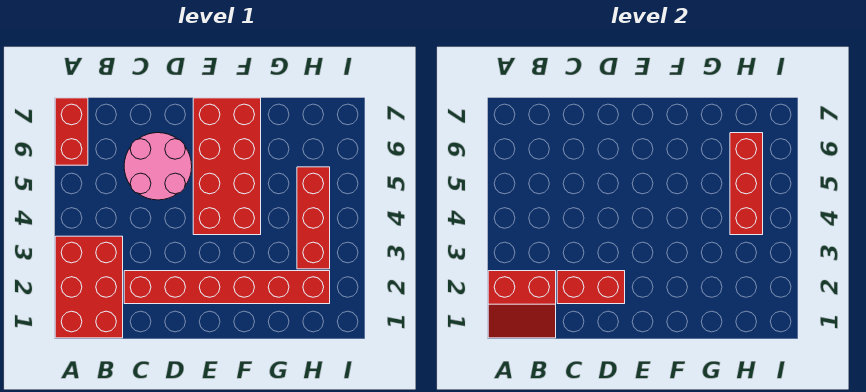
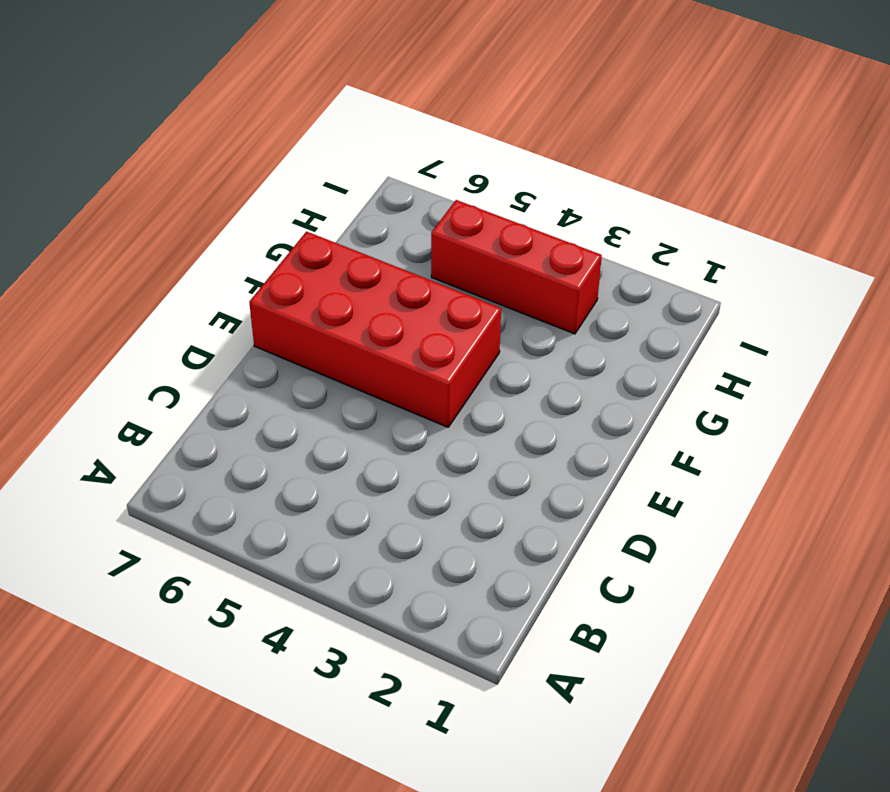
none -> red 2x3 brick [55,236,123,338]
none -> red 1x2 brick [55,98,88,165]

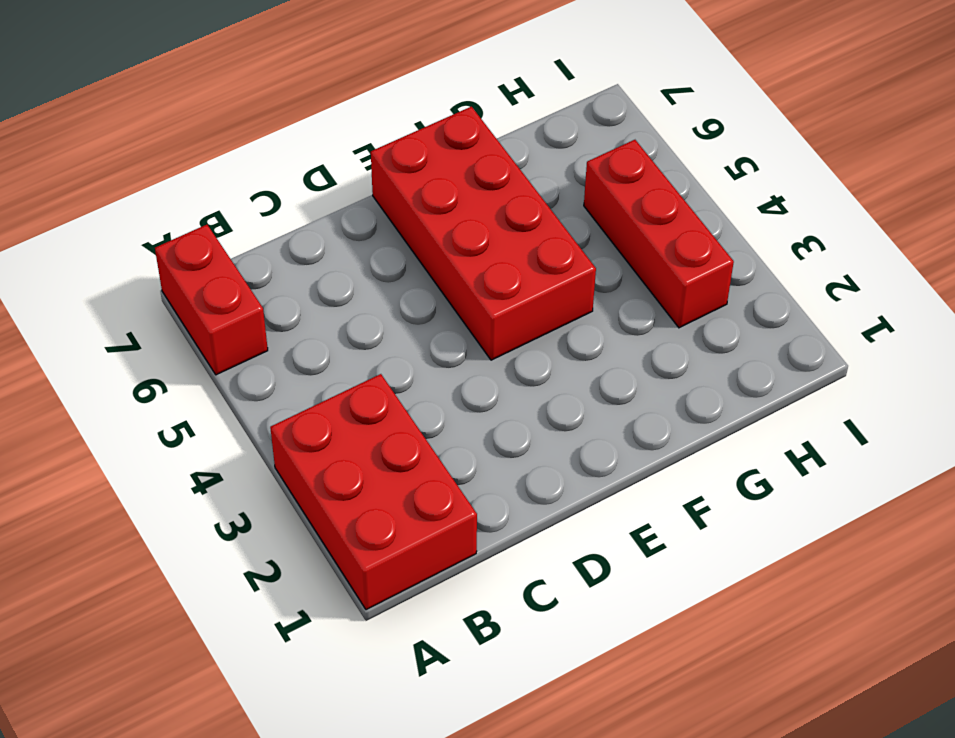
none -> red 1x6 brick [124,271,330,304]
none -> pink 2x2 round brick [124,133,192,200]

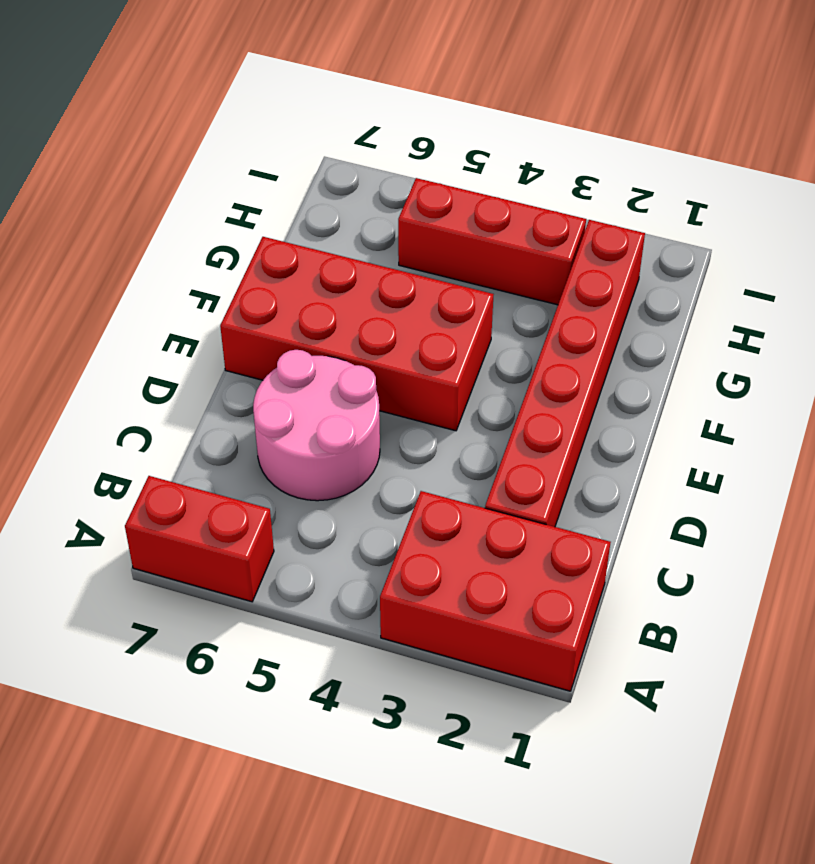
none -> red 2x2 slope [488,271,556,338]
none -> red 1x2 brick [557,271,625,304]

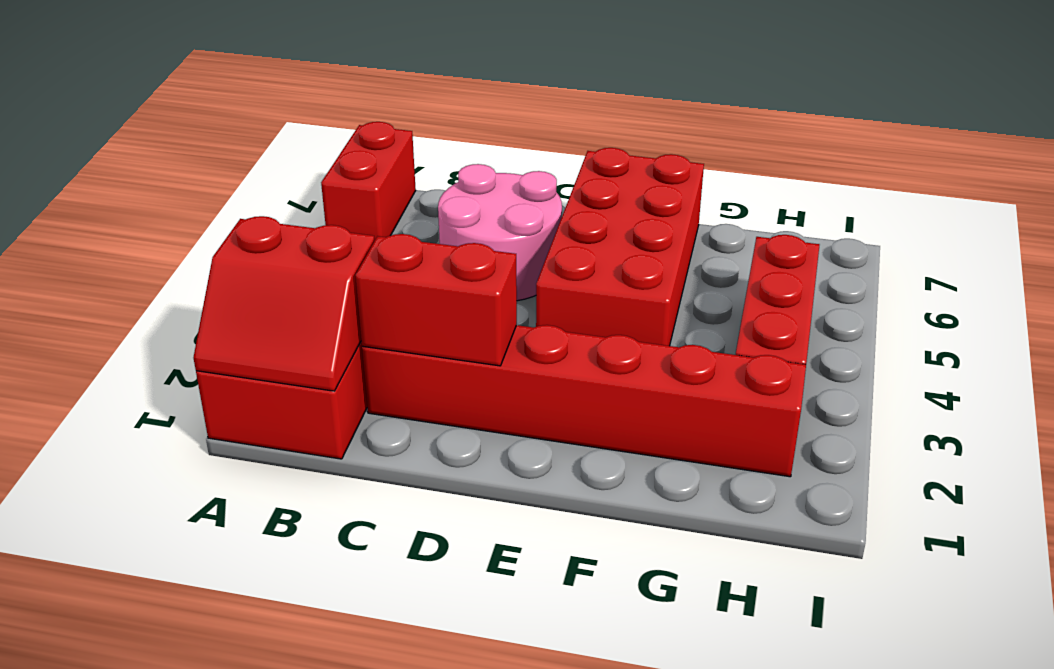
none -> red 1x3 brick [730,133,763,235]

